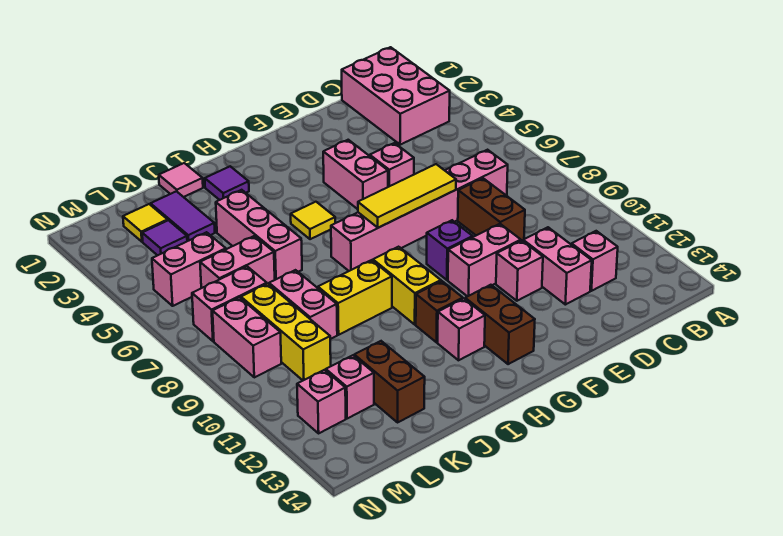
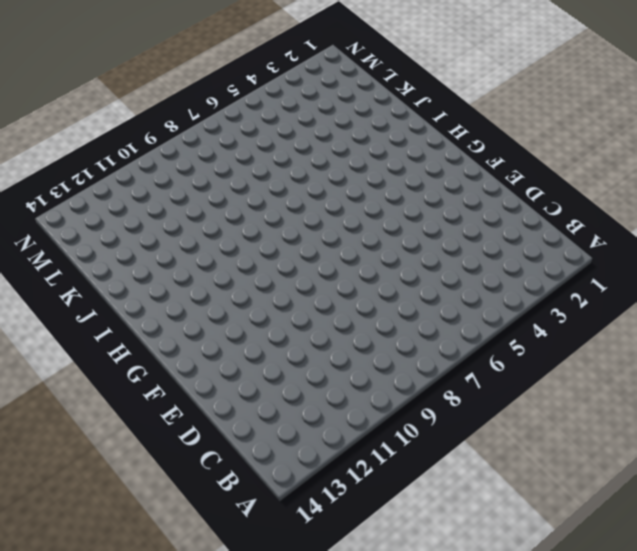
none -> pink 2x3 brick [342,47,450,145]
none -> pink 1x6 brick [331,150,508,271]
none -> pink 1x1 brick [572,231,618,291]
none -> brown 1x2 brick [458,178,525,241]

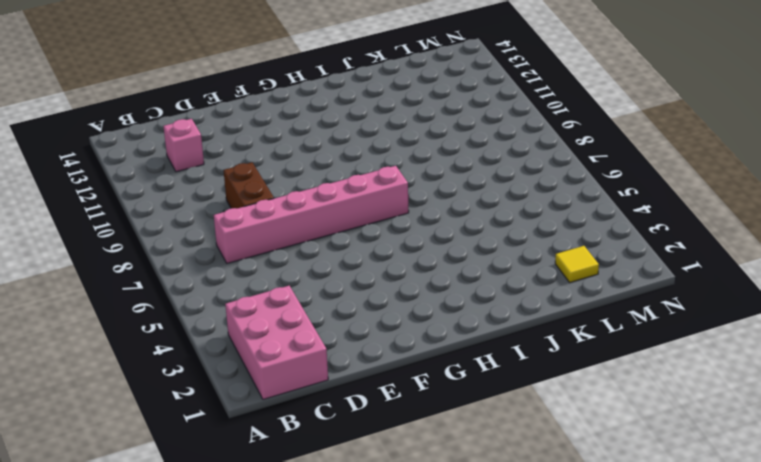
none -> pink 1x2 brick [523,227,592,305]
none -> pink 1x1 brick [370,143,414,187]
none -> pink 1x2 brick [448,224,521,297]
none -> pink 1x1 brick [496,241,543,301]

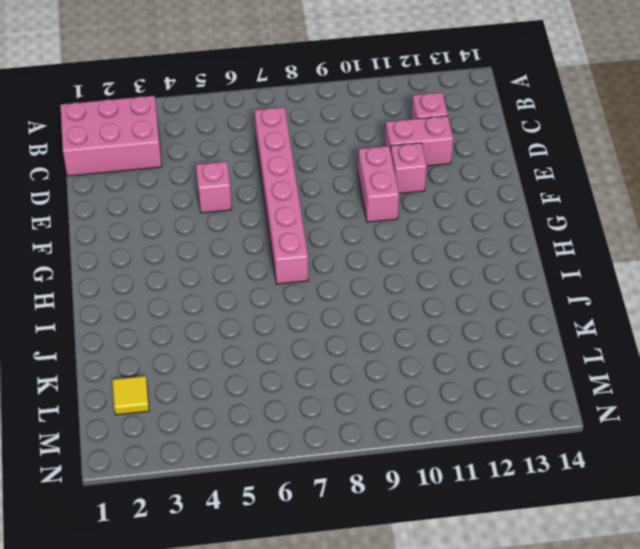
none -> brown 1x2 brick [458,178,525,241]
none -> pink 1x2 brick [323,140,388,209]
none -> purple 1x1 brick [427,220,473,280]
none -> brown 1x2 brick [465,285,535,364]

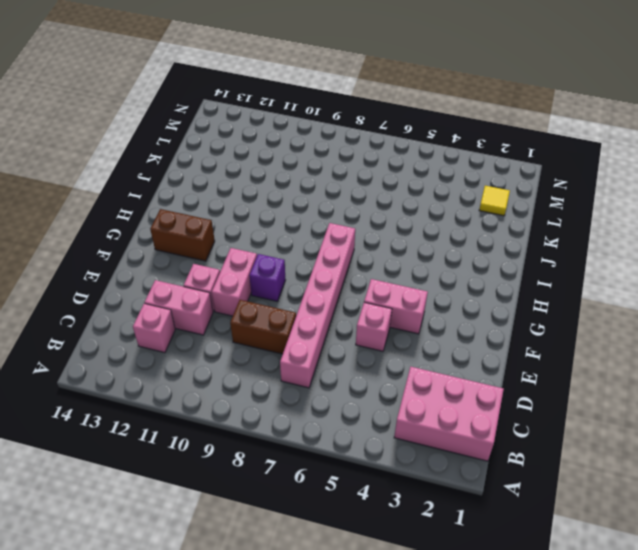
none -> yellow 1x1 tile [291,202,335,239]
none -> yellow 1x2 brick [373,247,441,324]
none -> brown 1x1 brick [416,281,463,342]
none -> pink 1x1 brick [438,299,485,360]

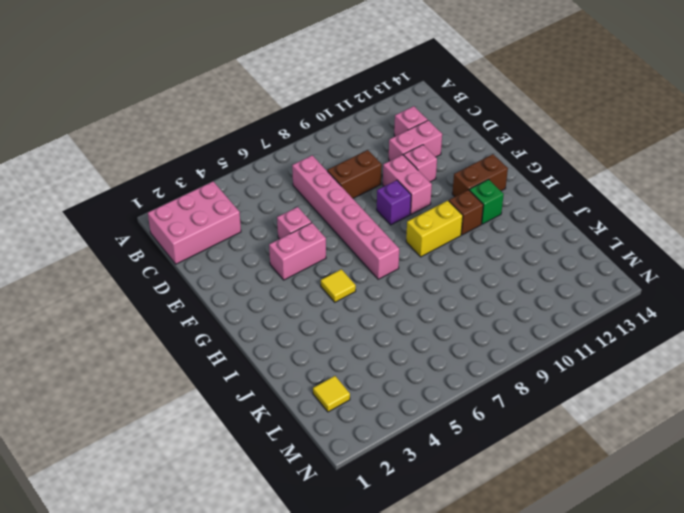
green 1x1 brick [469,179,504,224] -> pink 1x1 brick [438,299,485,360]
none -> purple 1x1 tile [205,166,249,200]
none -> yellow 1x2 brick [318,260,392,335]
none -> pink 1x1 tile [159,163,203,197]
none -> pink 1x3 brick [216,190,302,280]

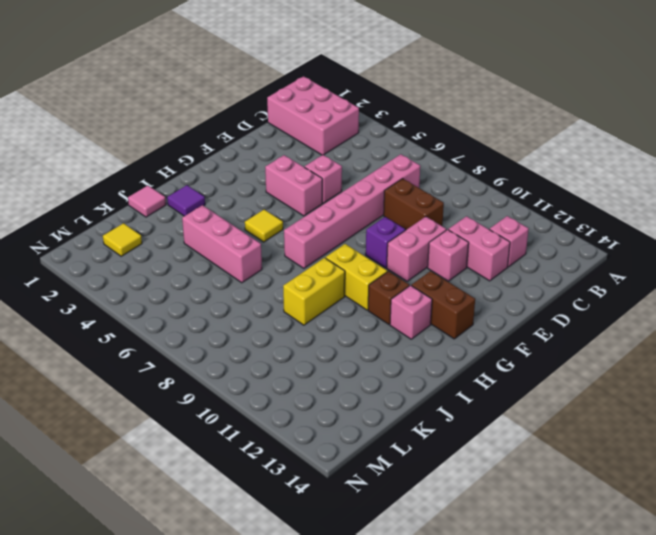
none -> purple 1x2 tile [151,191,215,241]
none -> pink 1x2 brick [200,236,275,288]
none -> pink 1x2 brick [269,270,337,339]
none -> brown 1x2 brick [354,341,425,422]

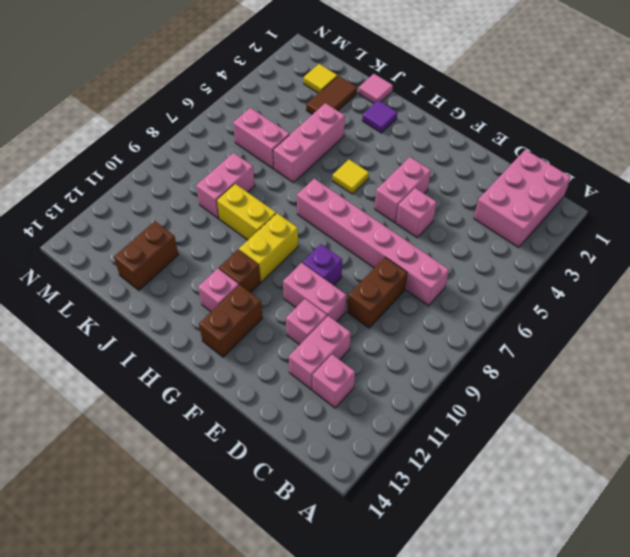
brown 1x2 tile [306,76,357,115] -> purple 1x2 tile [151,191,215,241]
none -> purple 1x1 tile [142,220,187,255]
none -> pink 1x2 brick [152,232,226,306]
none -> pink 1x2 brick [192,266,267,341]
none -> yellow 1x3 brick [241,284,331,380]

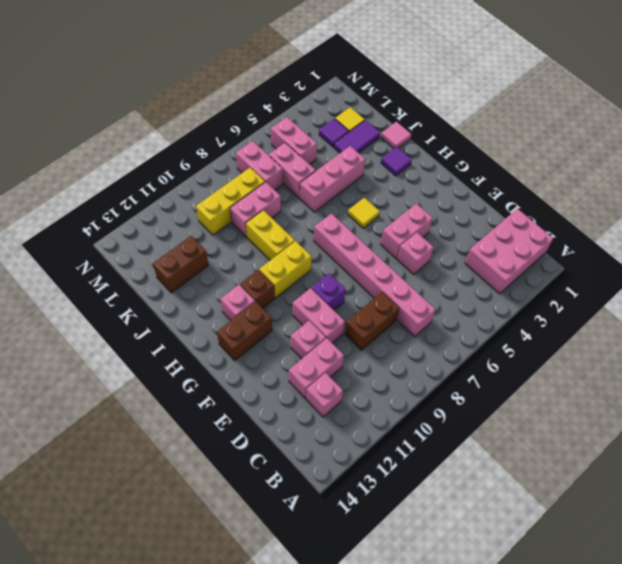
none -> pink 1x1 brick [326,355,374,419]
none -> pink 1x2 brick [213,298,281,377]
none -> pink 1x1 brick [297,370,346,433]
none -> yellow 1x3 tile [358,164,456,228]

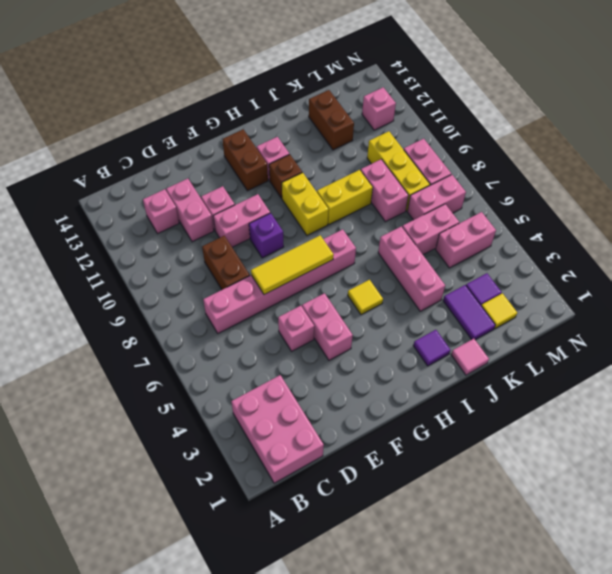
none -> pink 1x1 brick [326,355,374,419]

